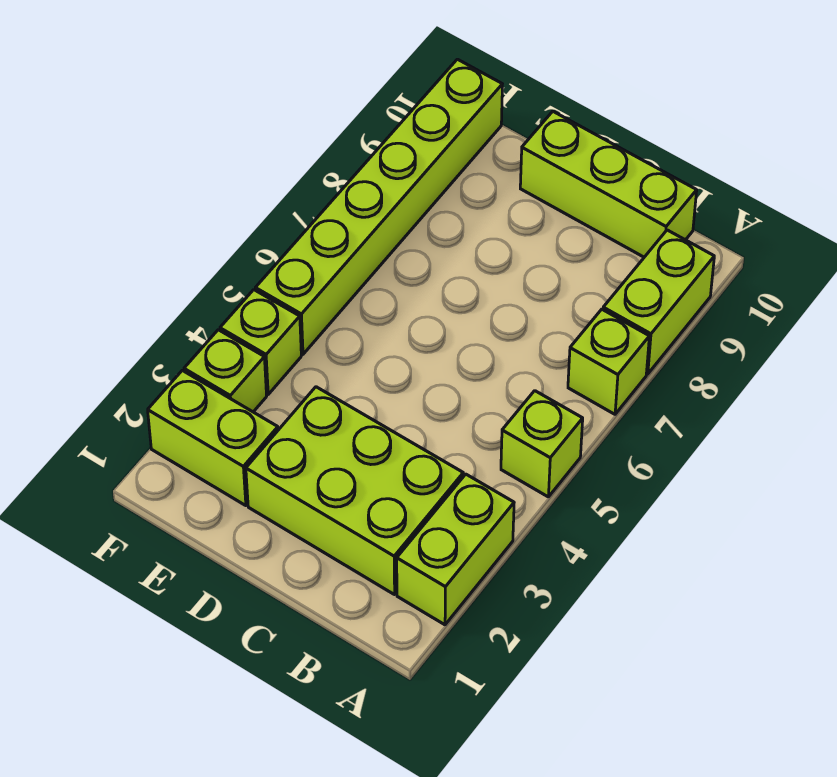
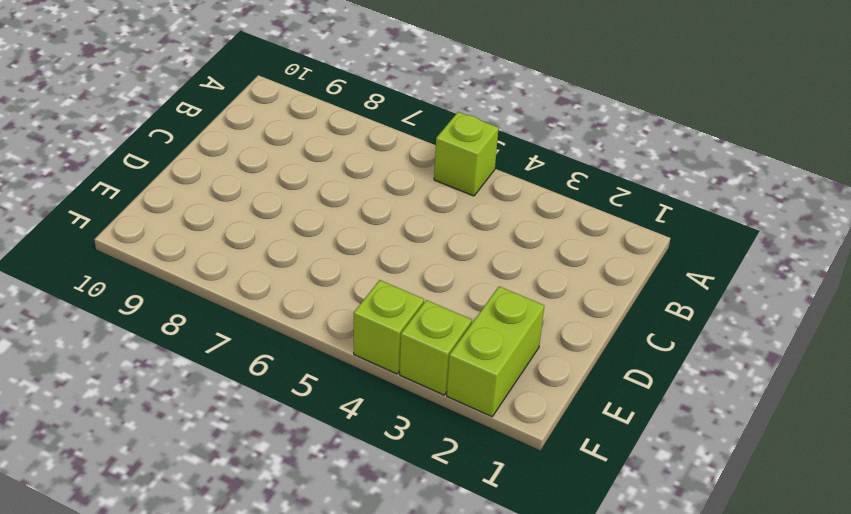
none -> lime 1x2 brick [397,474,514,625]
none -> lime 1x1 brick [568,309,649,414]

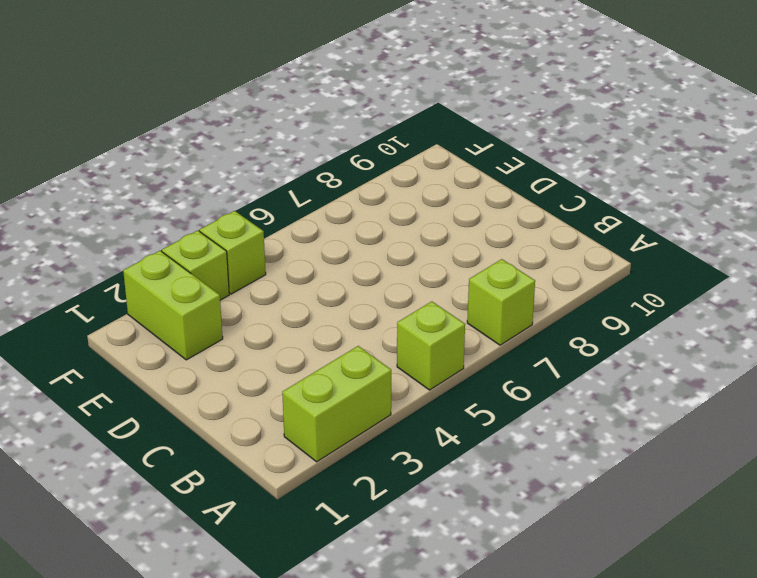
none -> lime 1x2 brick [603,230,714,374]
none -> lime 2x3 brick [246,387,463,595]

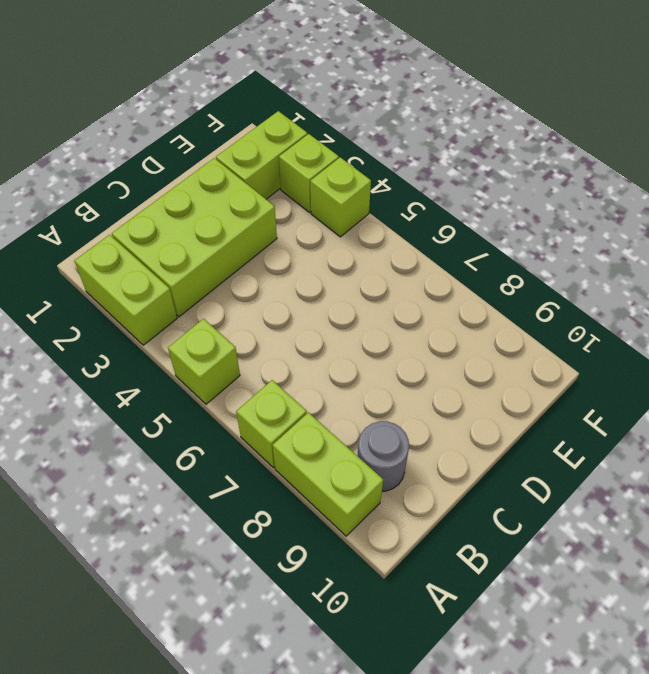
grey 1x1 round brick [358,421,409,491] -> none
none -> lime 1x3 brick [520,111,697,257]
none -> lime 1x6 brick [255,59,502,354]

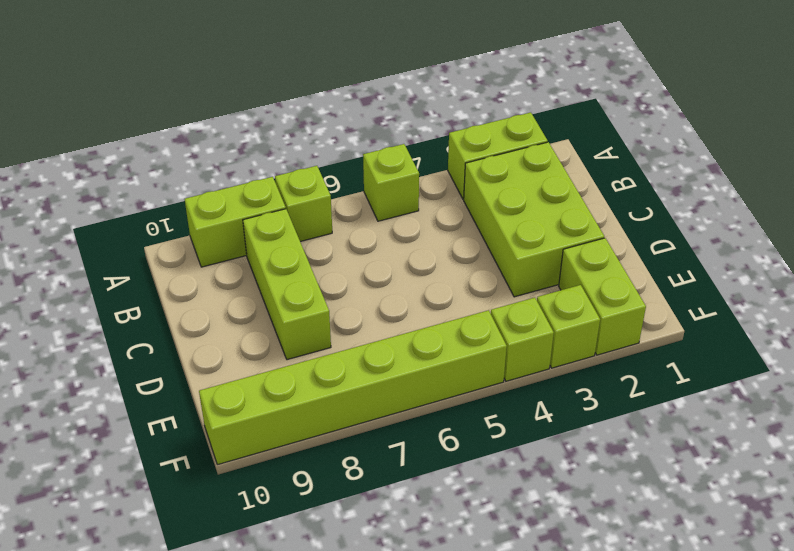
lime 1x3 brick [243,209,331,360] -> lime 1x3 brick moved to [520,111,697,257]

